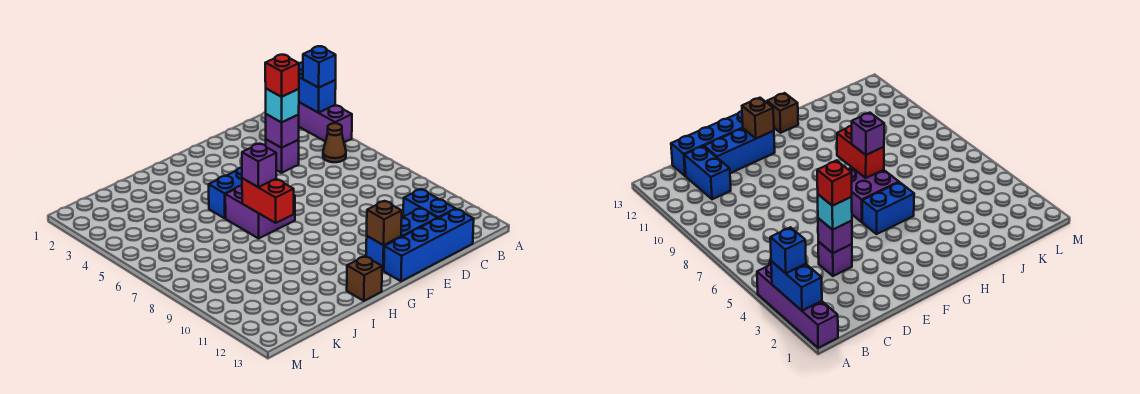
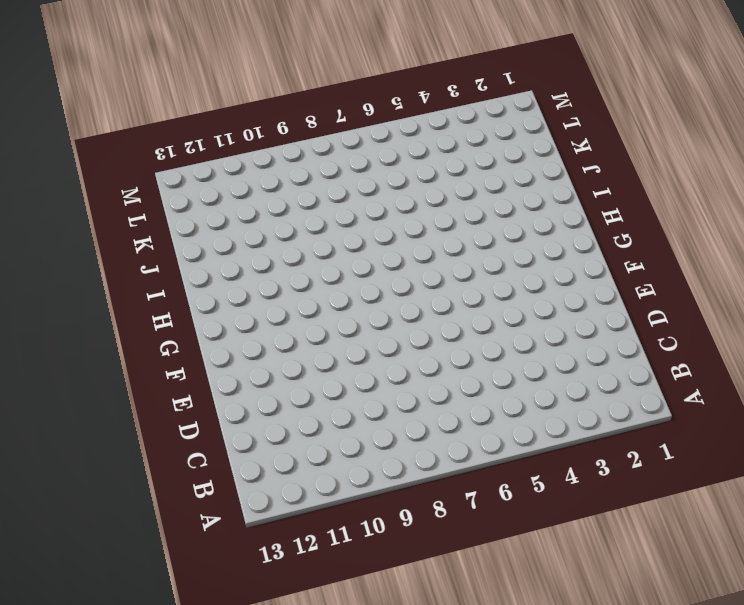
none -> purple 1x4 brick [298,102,352,142]
none -> brown 1x1 cone [323,123,346,162]
none -> blue 1x2 brick [403,189,455,218]

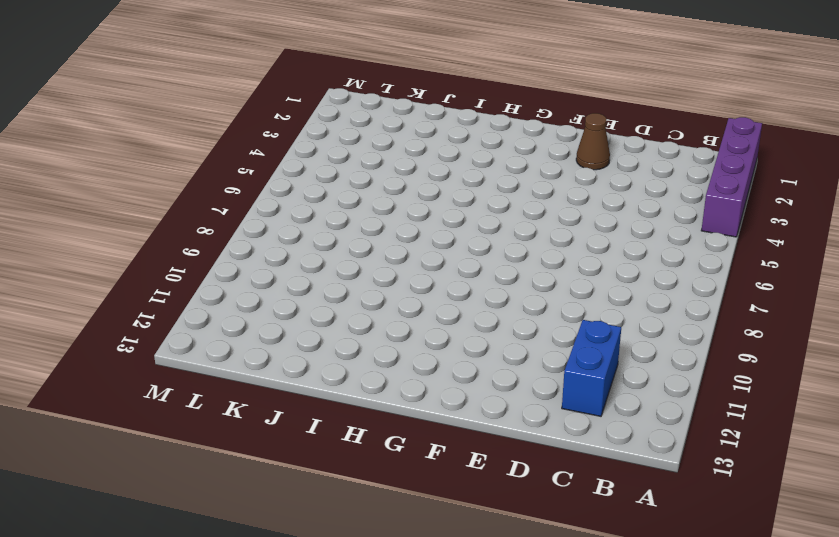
brown 1x1 cone [576,113,610,170] -> brown 1x1 cone moved to [323,123,346,162]
none -> blue 1x4 brick [384,209,474,281]
none -> purple 1x1 brick [266,139,299,173]
none -> blue 1x3 brick [366,208,438,271]

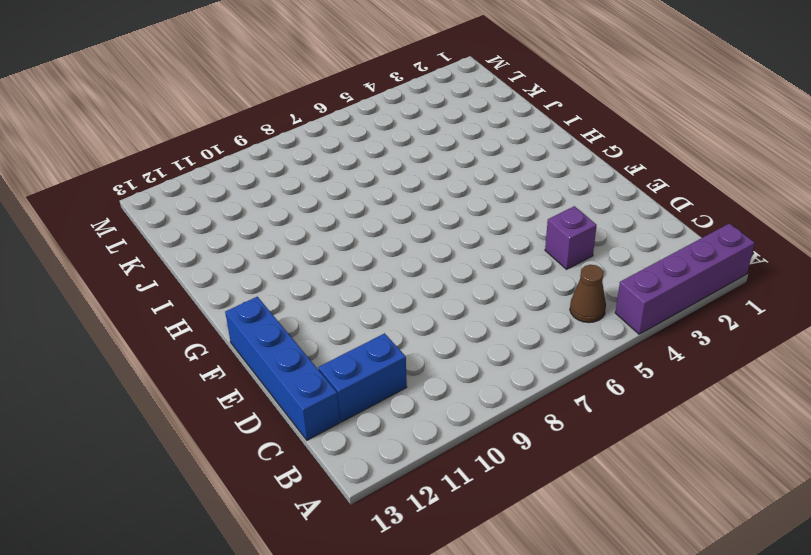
none -> blue 1x3 brick [366,208,438,271]
none -> blue 1x2 brick [209,167,242,218]
none -> purple 2x2 brick [225,186,295,238]

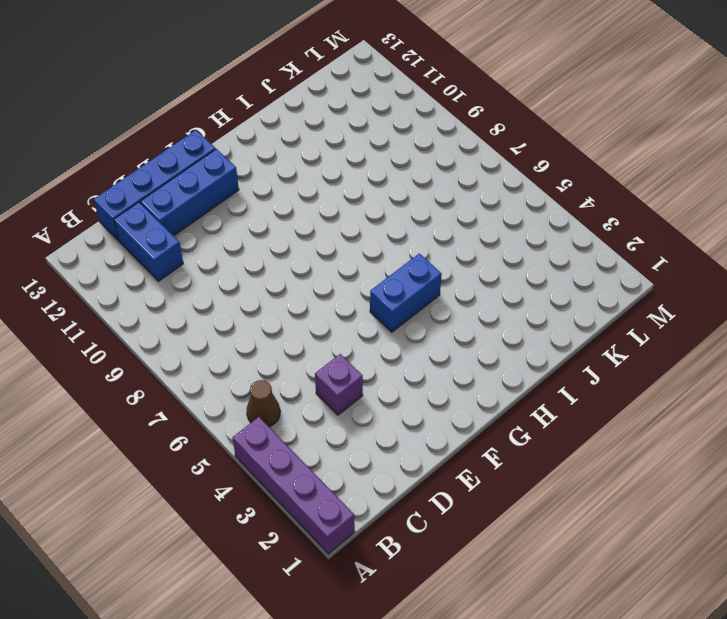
none -> purple 2x2 brick [225,186,295,238]
none -> brown 1x1 brick [347,256,382,301]
none -> blue 1x2 brick [299,63,336,113]

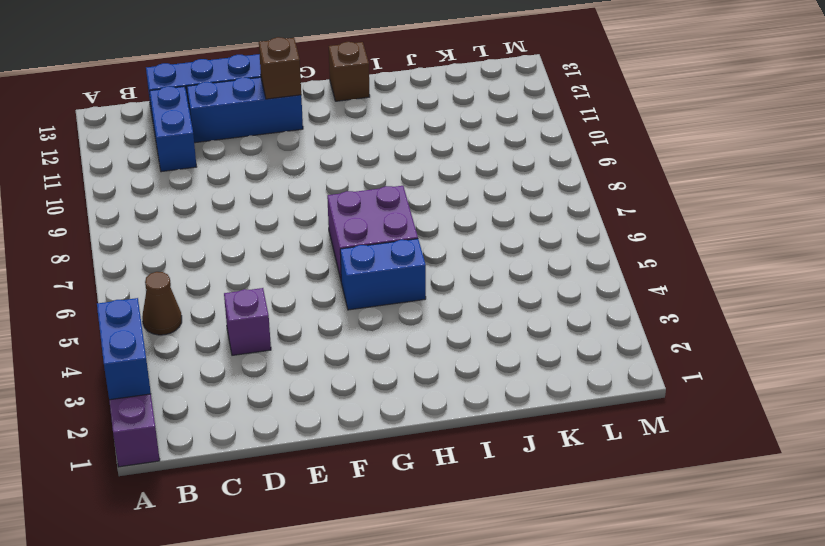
none -> purple 1x1 brick [266,114,299,148]
none -> red 1x2 brick [242,178,294,223]
none -> blue 1x1 brick [303,46,336,88]

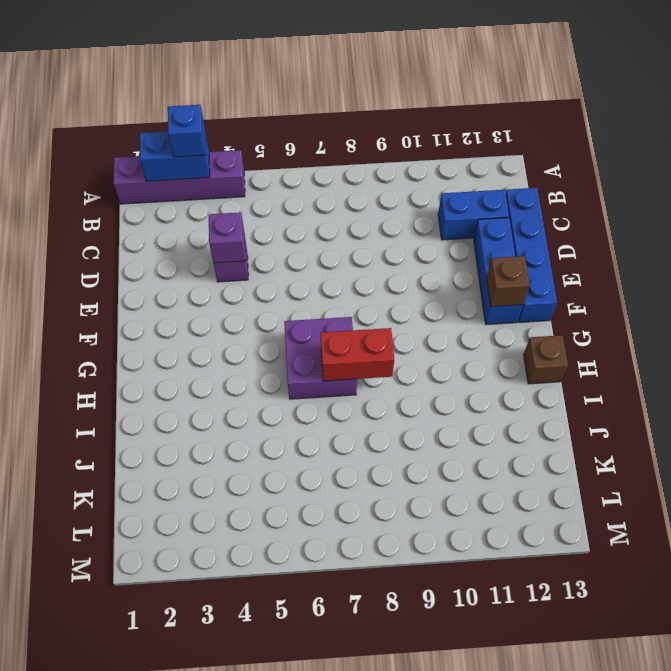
none -> brown 1x1 cone [323,123,346,162]
none -> blue 1x2 brick [209,167,242,218]
none -> cyan 1x1 brick [266,89,299,122]

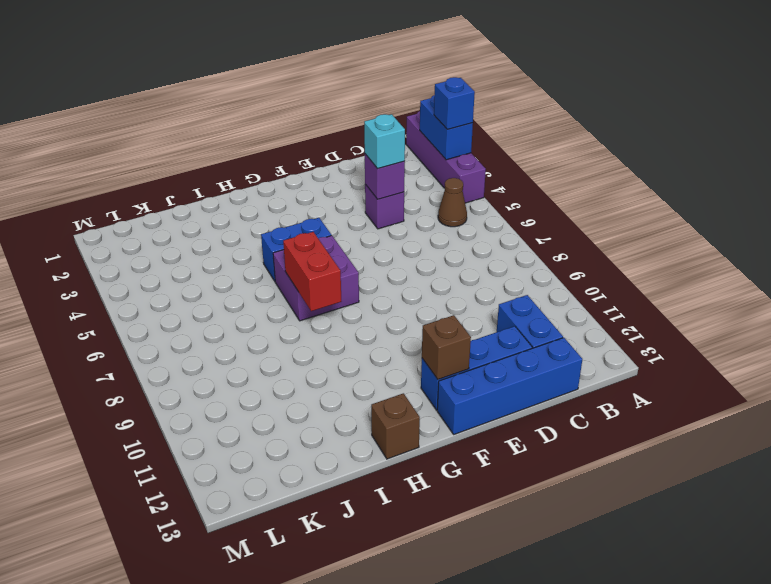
none -> purple 1x1 brick [242,144,276,187]
none -> red 1x1 brick [265,55,299,97]

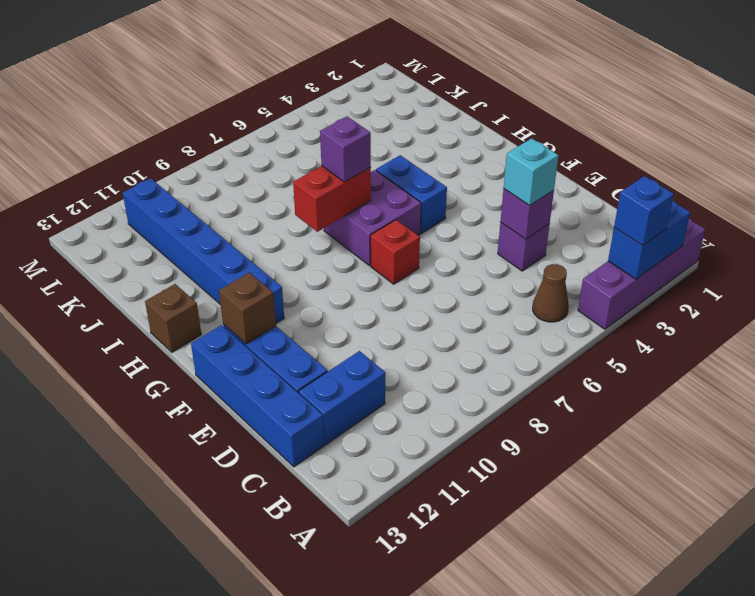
red 1x1 brick [370,220,420,284] -> red 1x1 brick moved to [265,55,299,97]
blue 1x6 brick [123,178,284,323] -> none

